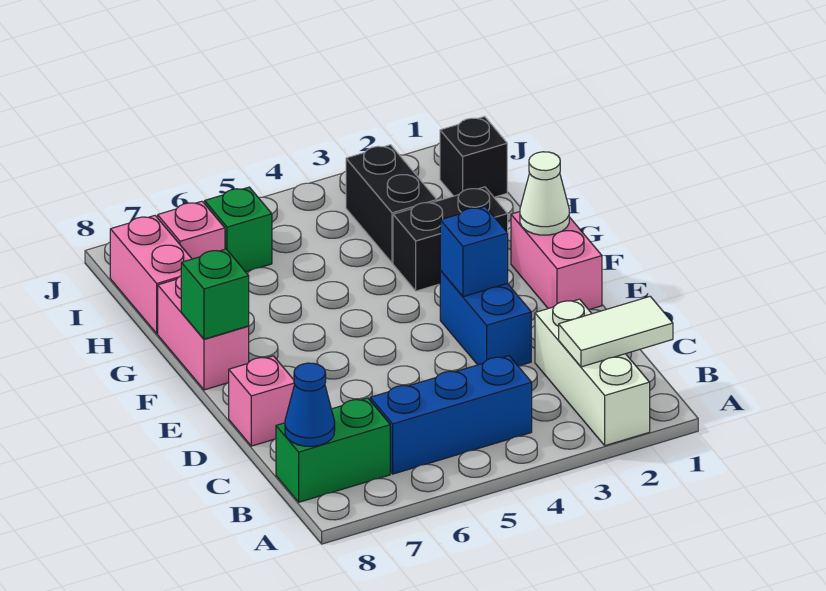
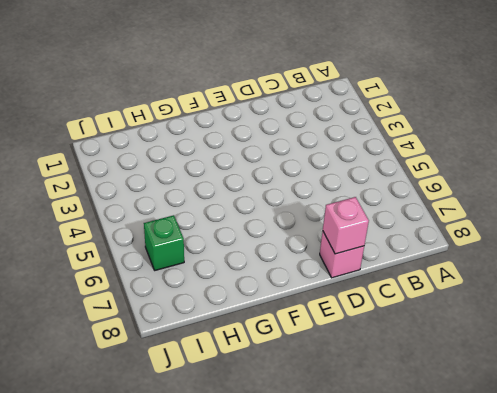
pink 1x1 brick [323,197,369,254] -> pink 1x1 brick moved to [158,201,225,259]
none -> white 1x3 brick [535,299,650,446]
none -> blue 1x3 brick [370,356,532,474]
none -> green 1x2 brick [276,398,390,502]

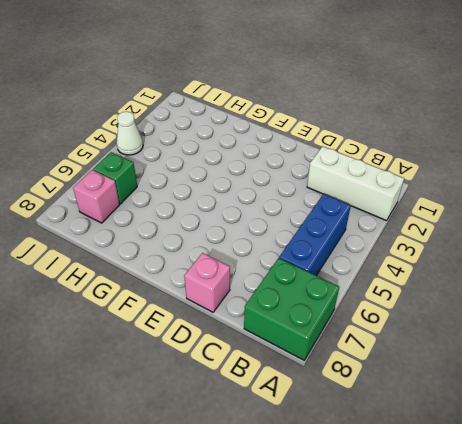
green 2x2 brick [244,258,339,360] -> green 1x2 brick [276,398,390,502]
white 1x1 cone [117,112,143,155] -> white 1x1 cone moved to [520,152,569,235]
none -> blue 1x2 brick [440,271,531,366]
none -> pink 1x2 brick [511,212,602,310]
none -> pink 1x2 brick [158,276,249,390]

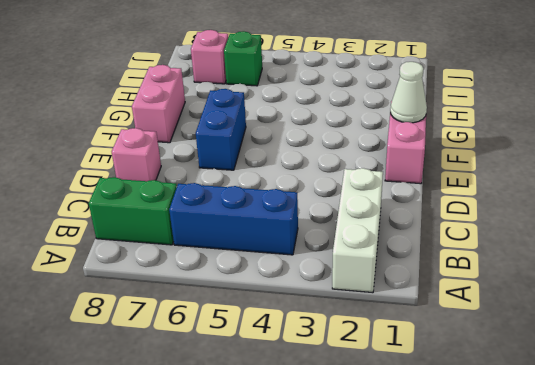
blue 1x2 brick [196,89,246,170] -> blue 1x2 brick moved to [440,271,531,366]
none -> black 1x2 brick [393,187,508,291]
none -> black 1x2 brick [346,145,437,263]
none -> pink 1x2 brick [110,216,192,334]

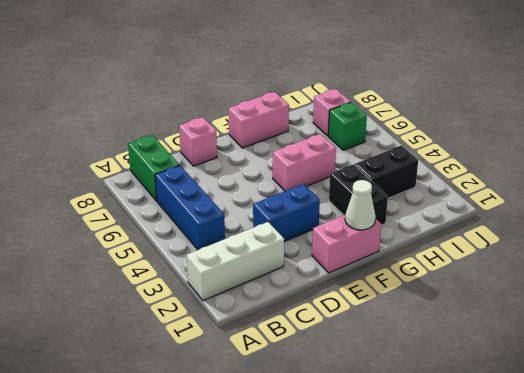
pink 1x2 brick [273,134,336,191] -> pink 1x2 brick moved to [110,216,192,334]
none -> black 1x1 brick [440,117,507,197]
none -> white 1x2 tile [559,296,673,367]
none -> blue 1x1 cone [285,363,335,446]

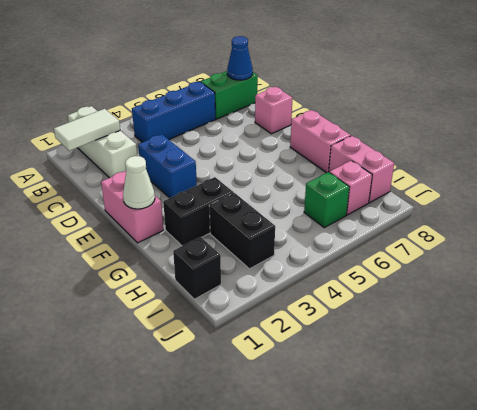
none -> blue 1x1 brick [440,207,508,297]
none -> green 1x1 brick [181,249,249,339]

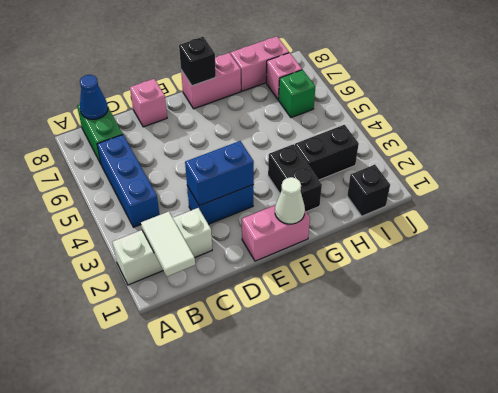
blue 1x2 brick [185,141,254,206] -> blue 1x1 brick [440,207,508,297]
black 1x1 brick [179,37,216,86] -> green 1x1 brick [181,249,249,339]

